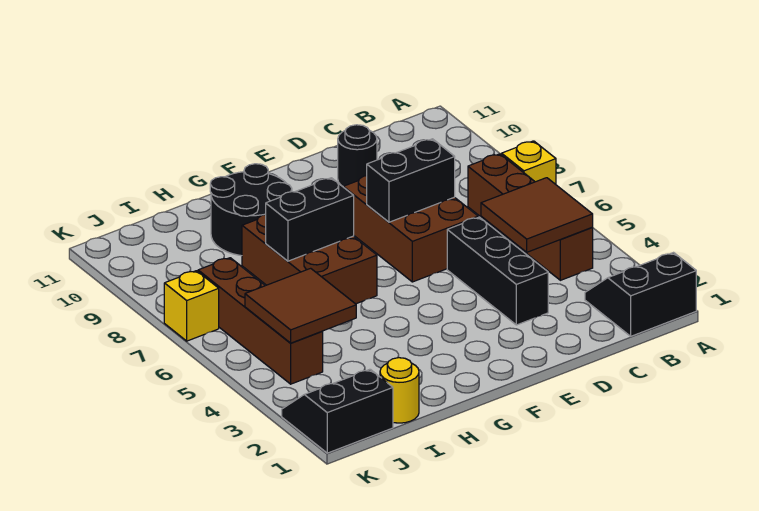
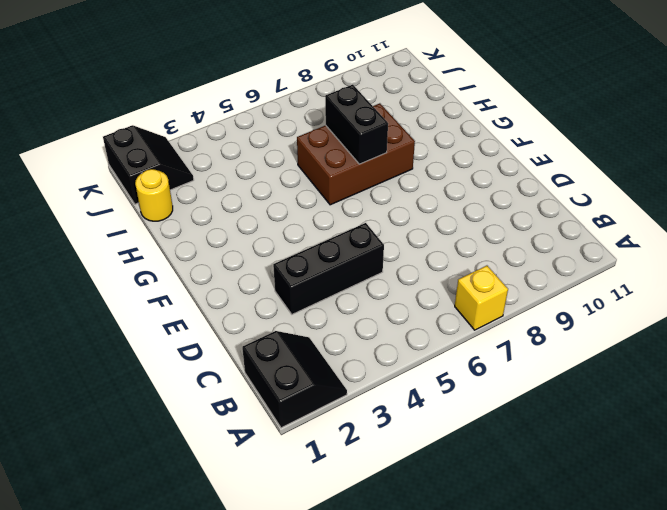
none -> brown 1x4 brick [468,154,593,280]
none -> brown 2x3 brick [344,176,478,282]
none -> black 1x1 round brick [338,125,377,187]

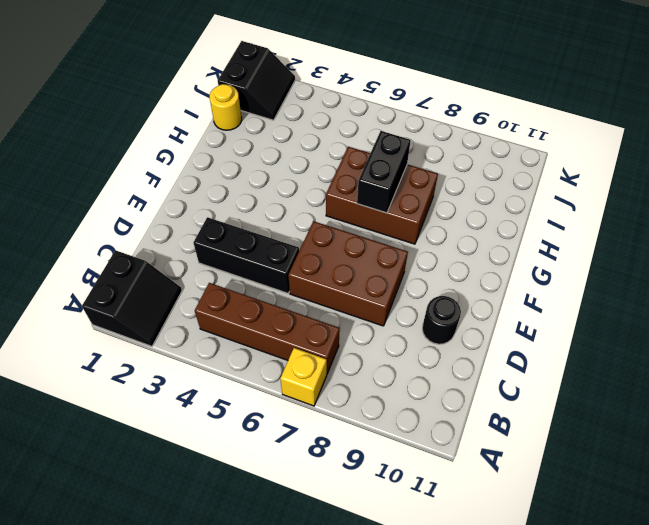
none -> black 2x2 round brick [210,164,292,256]
none -> brown 1x4 brick [198,258,323,384]
none -> yellow 1x1 brick [164,271,219,341]

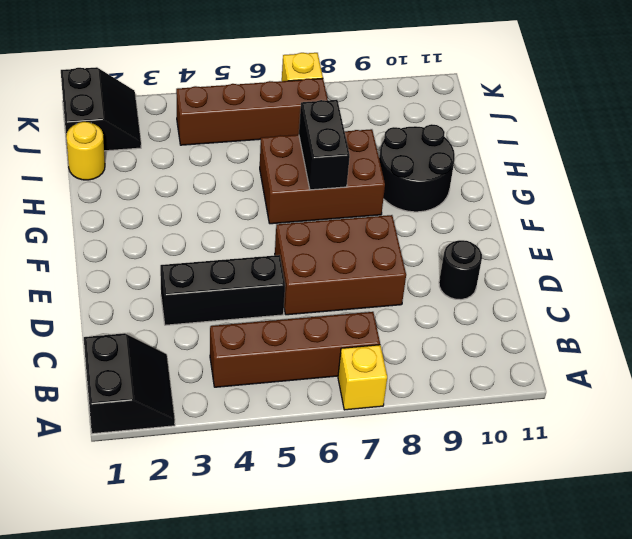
none -> brown 2x2 tile [481,178,593,252]
none -> black 1x2 brick [367,139,455,222]
none -> brown 2x2 tile [245,268,356,343]

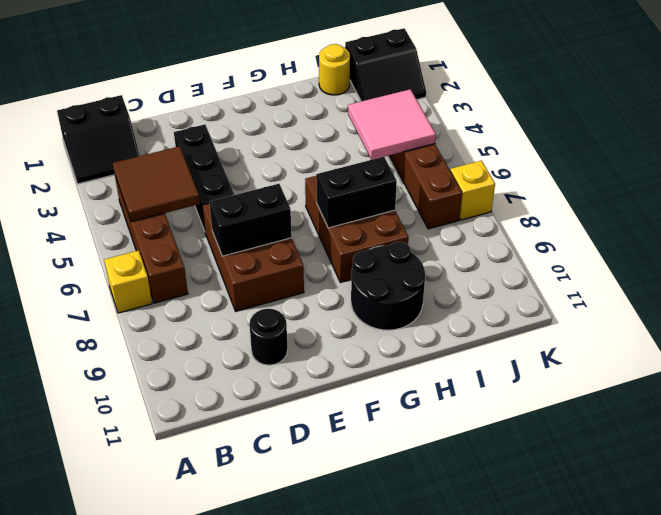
pink 2x2 tile [348,89,436,160] -> brown 2x2 tile [245,268,356,343]

